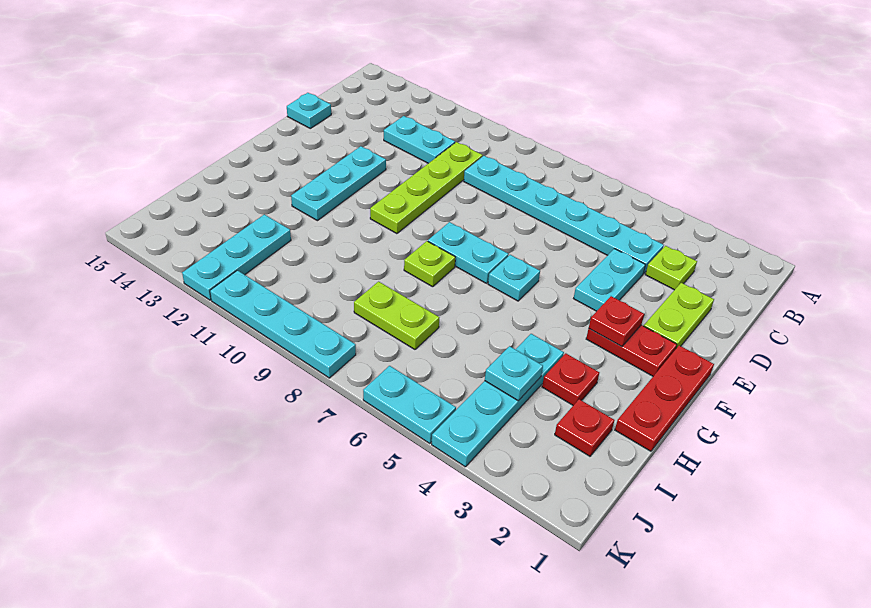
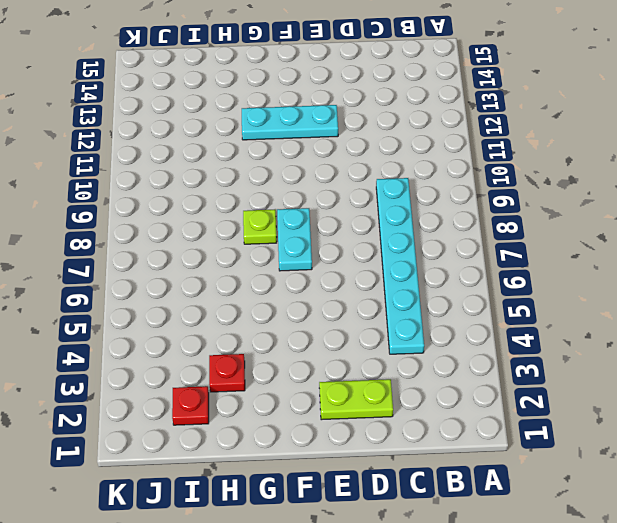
none -> lime 1x1 plate [645,246,697,290]
none -> lime 1x4 plate [370,142,483,234]
none -> cyan 1x2 plate [384,116,455,163]

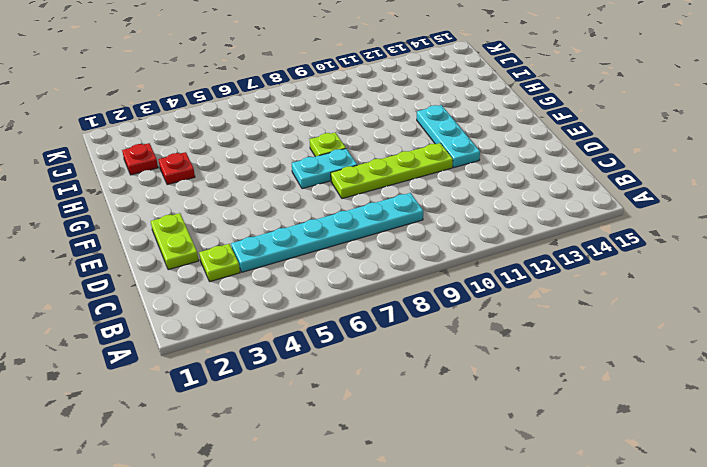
lime 1x4 plate [331,143,453,199] -> lime 1x4 plate turned to [370,142,483,234]
none -> cyan 1x2 plate [384,116,455,163]
none -> cyan 1x2 plate [574,249,645,311]
none -> cyan 1x1 plate [287,93,331,128]

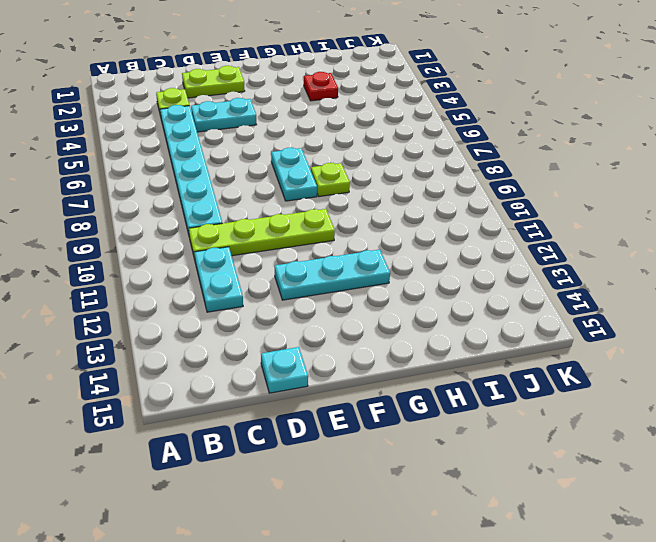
none -> red 1x3 plate [615,345,714,451]
none -> red 1x2 plate [586,325,677,376]
none -> cyan 1x1 plate [488,255,540,301]

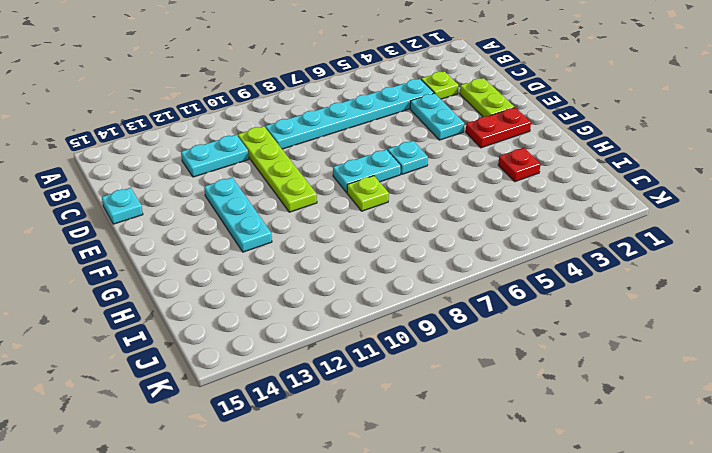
none -> red 1x3 plate [615,345,714,451]
none -> cyan 1x4 plate [431,334,564,467]
none -> red 1x1 plate [555,399,614,456]

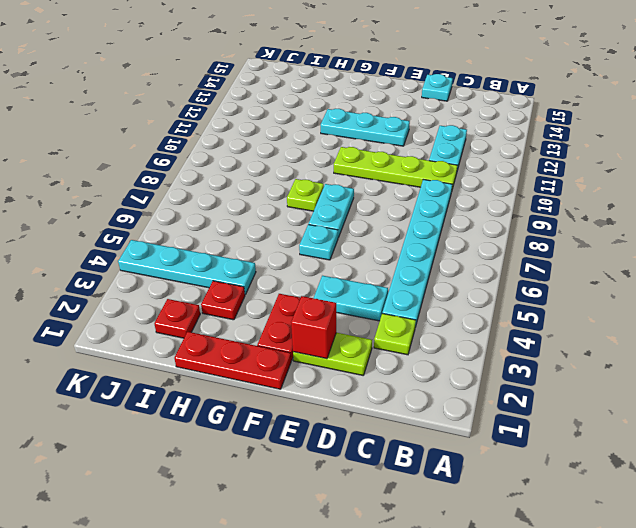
red 1x1 brick [291,296,336,359] -> none
none -> lime 1x2 plate [354,282,439,349]
none -> cyan 1x3 plate [182,214,291,300]
none -> cyan 1x2 plate [363,366,456,443]

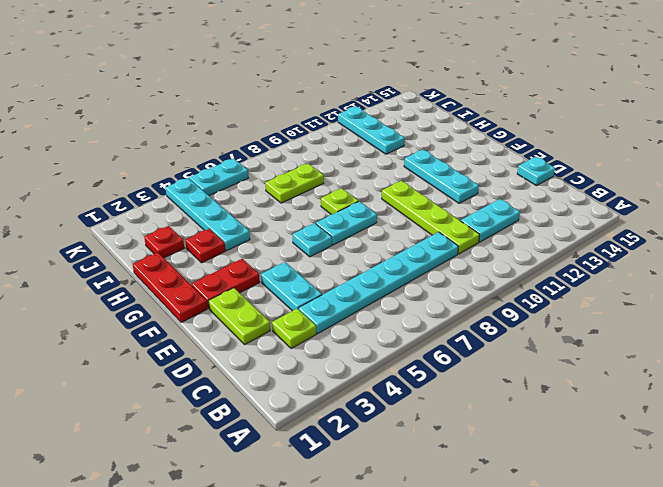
none -> cyan 1x4 plate [210,270,356,378]
none -> red 1x1 plate [589,296,644,347]
none -> cyan 1x1 plate [485,346,543,401]

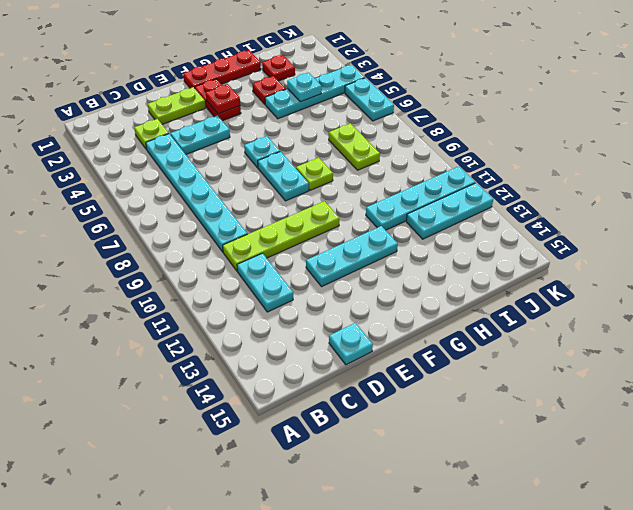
cyan 1x4 plate [366,166,475,230] -> cyan 1x4 plate turned to [210,270,356,378]

